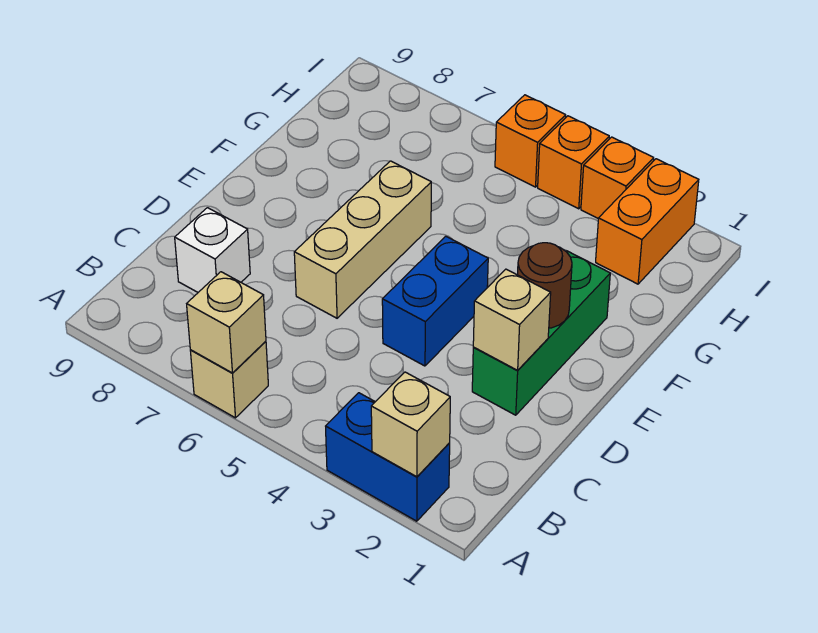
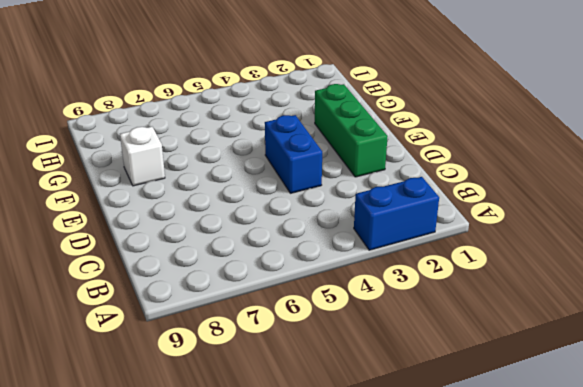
white 1x1 brick [120,127,165,186] -> white 1x1 brick moved to [175,208,250,292]
none -> tan 1x1 brick [190,341,268,418]
none -> tan 1x3 brick [294,161,431,318]
none -> orange 1x2 brick [596,159,699,284]

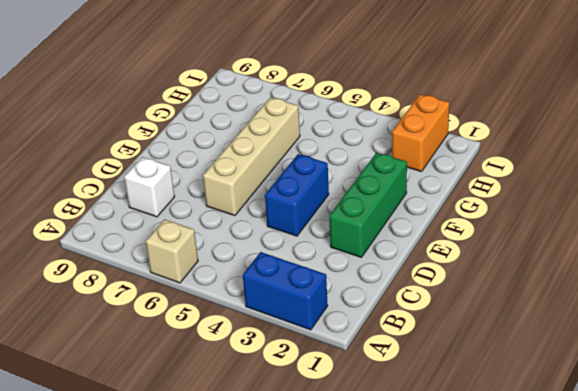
tan 1x4 brick [203,97,300,216] -> tan 1x3 brick [294,161,431,318]
none -> orange 1x1 brick [581,137,654,219]
none -> orange 1x1 brick [538,116,609,209]
none -> orange 1x1 brick [495,95,566,187]

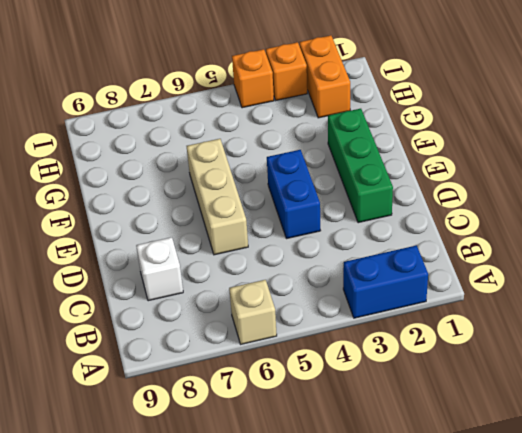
none -> orange 1x1 brick [495,95,566,187]
none -> tan 1x1 brick [371,372,450,477]
none -> tan 1x1 brick [187,272,266,373]

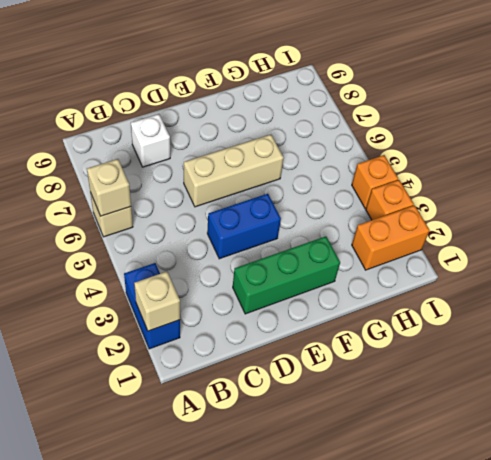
none -> orange 1x1 brick [495,95,566,187]
none -> tan 1x1 brick [473,269,551,370]
none -> brown 1x1 round brick [518,243,572,328]

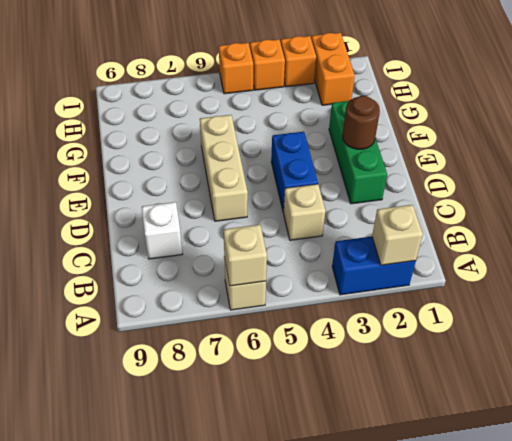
tan 1x1 brick [283,184,325,240] -> tan 1x1 brick moved to [473,269,551,370]

